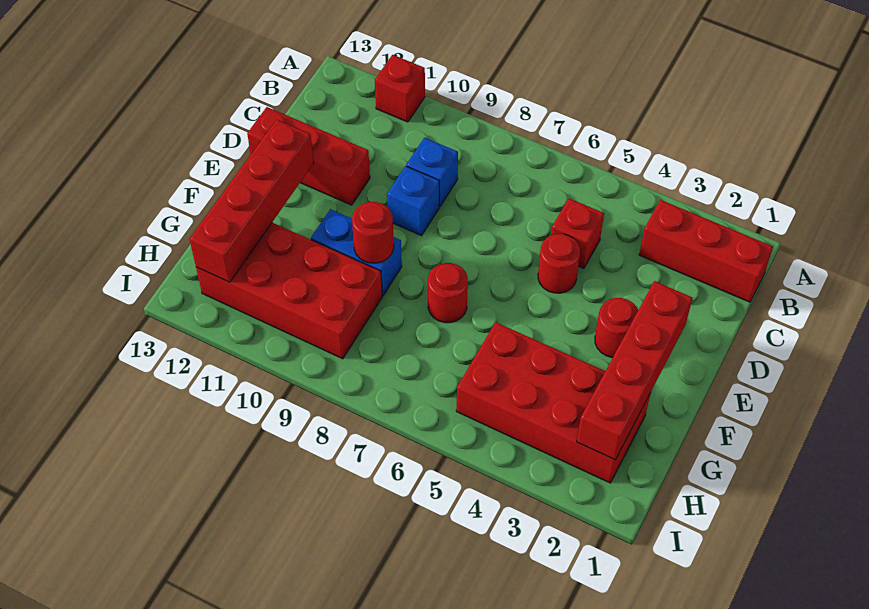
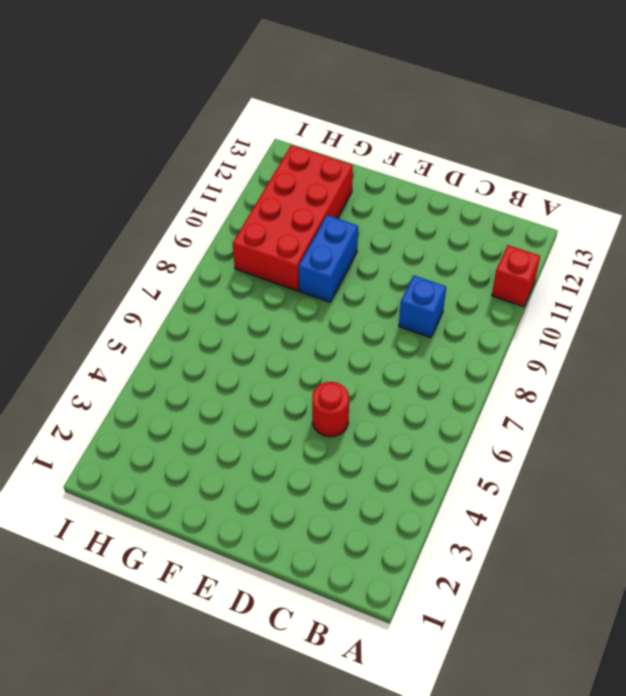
none -> red 1x3 brick [639,200,773,302]
none -> red 1x1 brick [551,198,604,269]
none -> blue 1x1 brick [387,166,439,236]

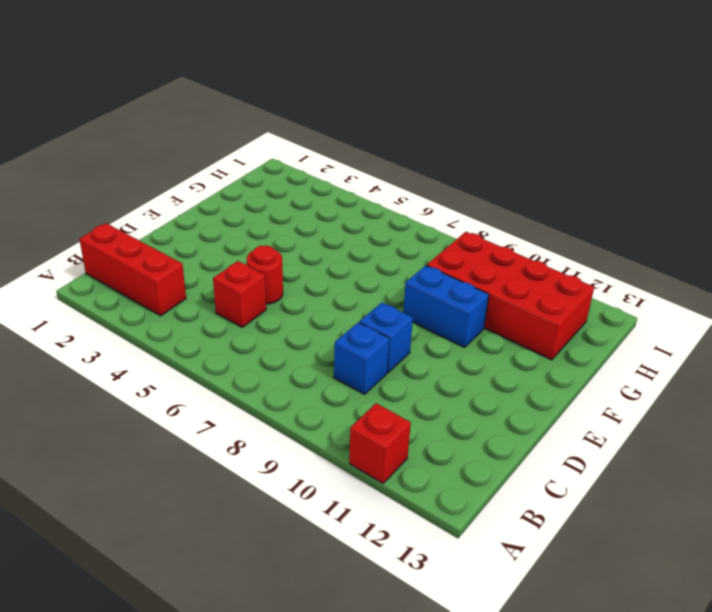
none -> red 1x3 brick [247,107,370,205]
none -> red 1x1 round brick [595,298,638,358]
none -> red 1x1 round brick [428,263,468,323]

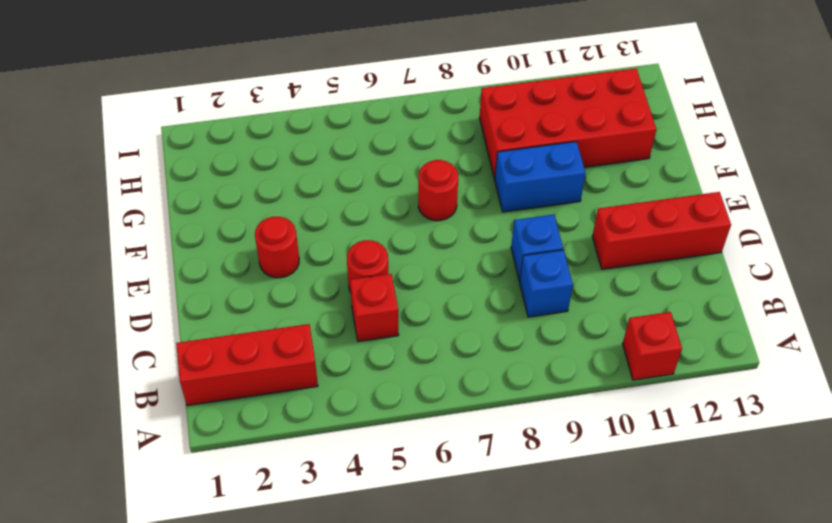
none -> red 2x4 brick [456,322,651,483]
none -> red 1x4 brick [577,281,692,460]
none -> red 1x4 brick [190,120,314,282]

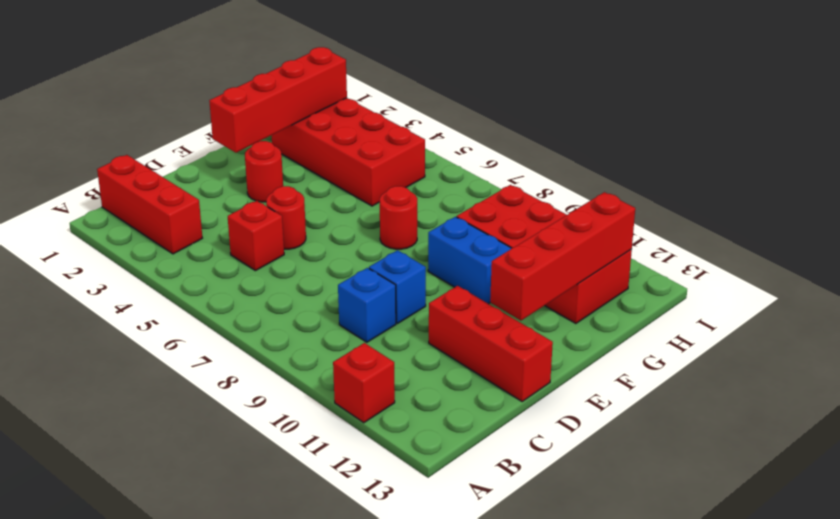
none -> red 1x1 round brick [352,202,394,263]

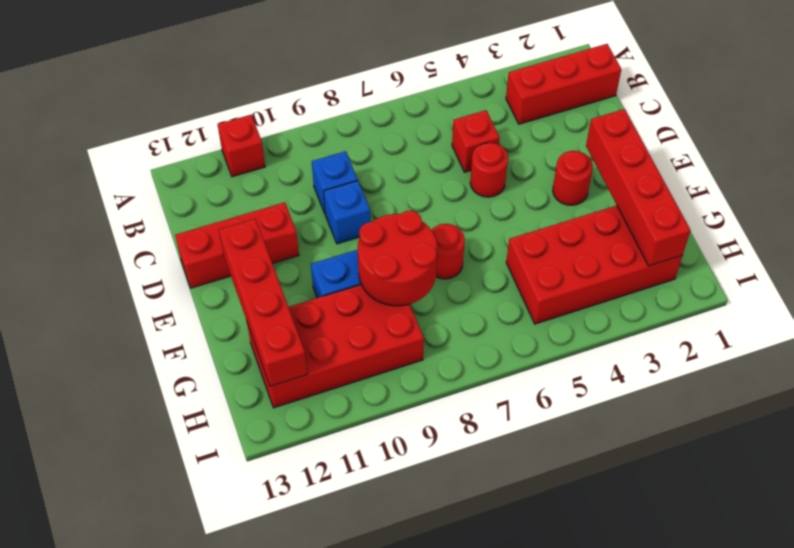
red 2x2 round brick [358,211,437,306] -> red 1x1 round brick [352,202,394,263]

